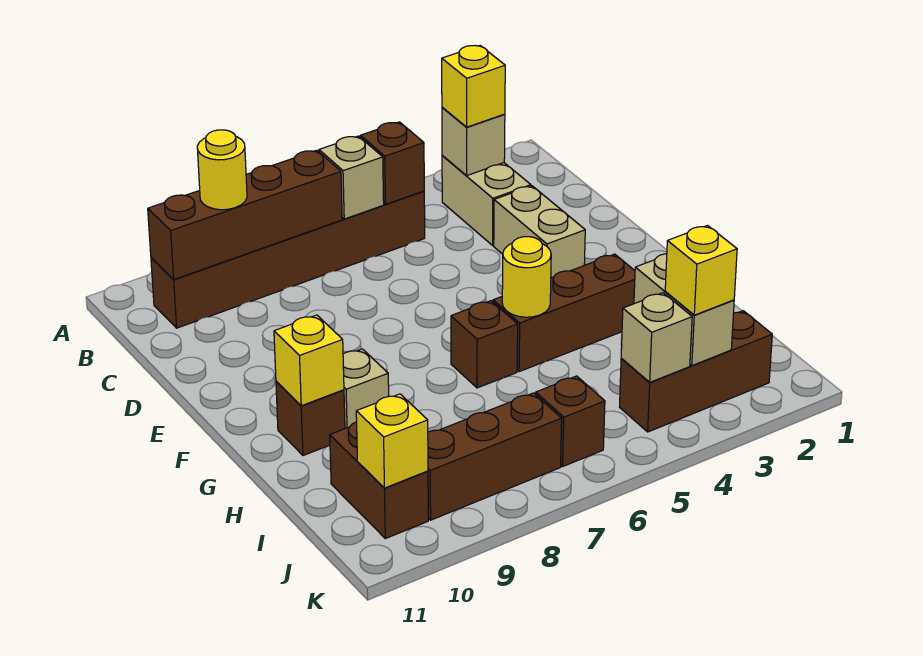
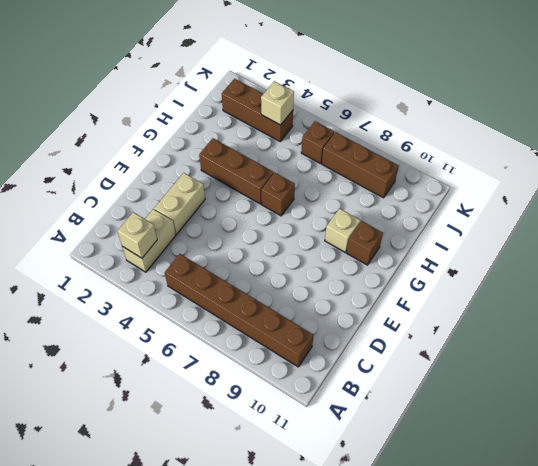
none -> brown 1x2 brick [330,422,428,539]
none -> brown 1x1 brick [361,122,424,204]
none -> tan 1x1 brick [319,136,384,219]

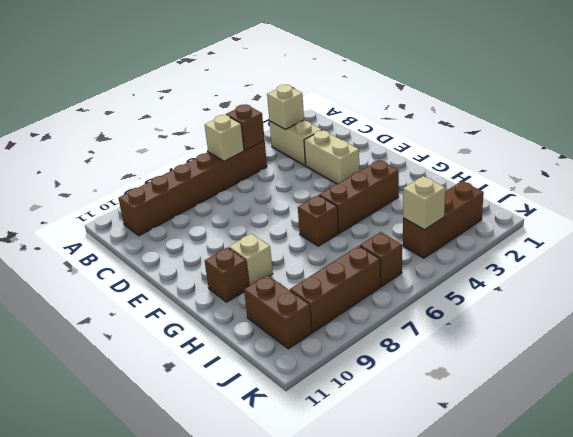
none -> brown 1x4 brick [148,150,342,280]
none -> yellow 1x1 round brick [502,237,551,317]
none -> yellow 1x1 brick [274,315,344,406]

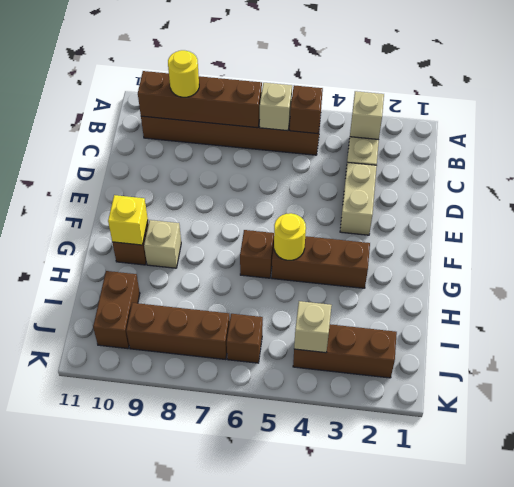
none -> tan 1x2 brick [634,254,734,366]
none -> yellow 1x1 brick [356,394,428,488]
none -> yellow 1x1 brick [442,46,505,127]

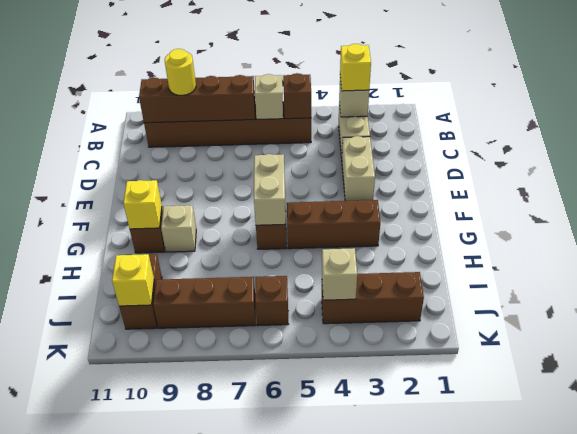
tan 1x2 brick [254,154,286,225] -> tan 1x2 brick moved to [634,254,734,366]
none -> yellow 1x1 round brick [502,237,551,317]
none -> yellow 1x1 brick [665,226,737,315]

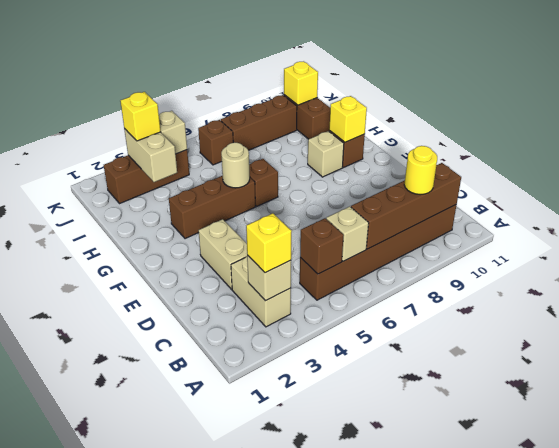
tan 1x1 round brick [221,142,250,188] -> yellow 1x1 round brick [502,237,551,317]

